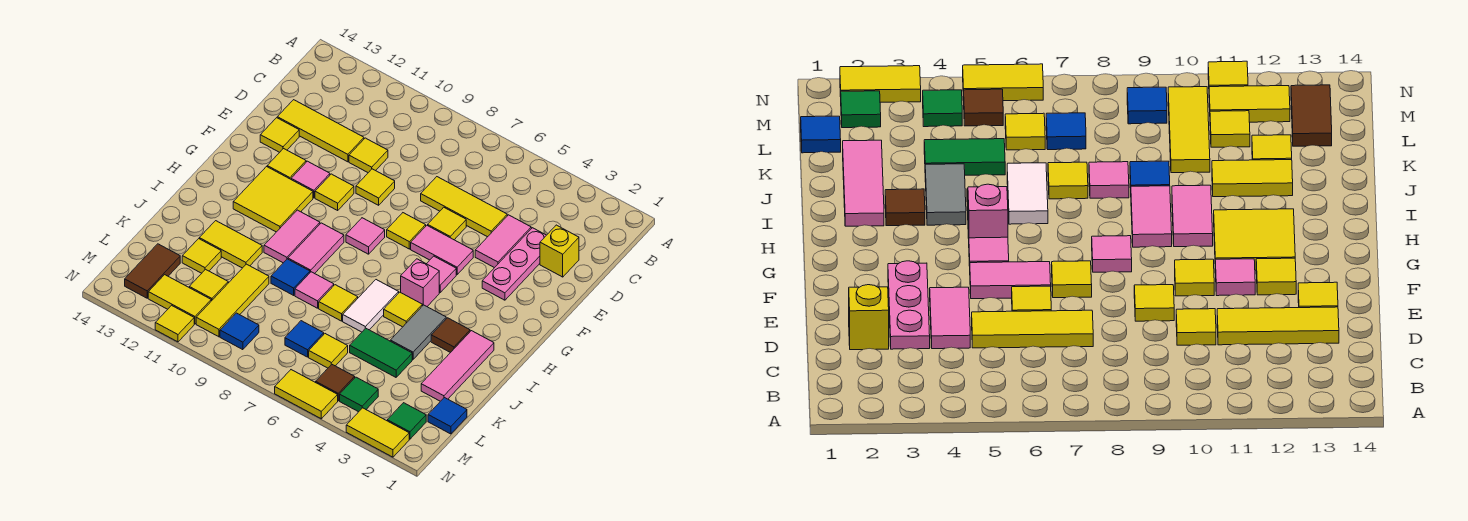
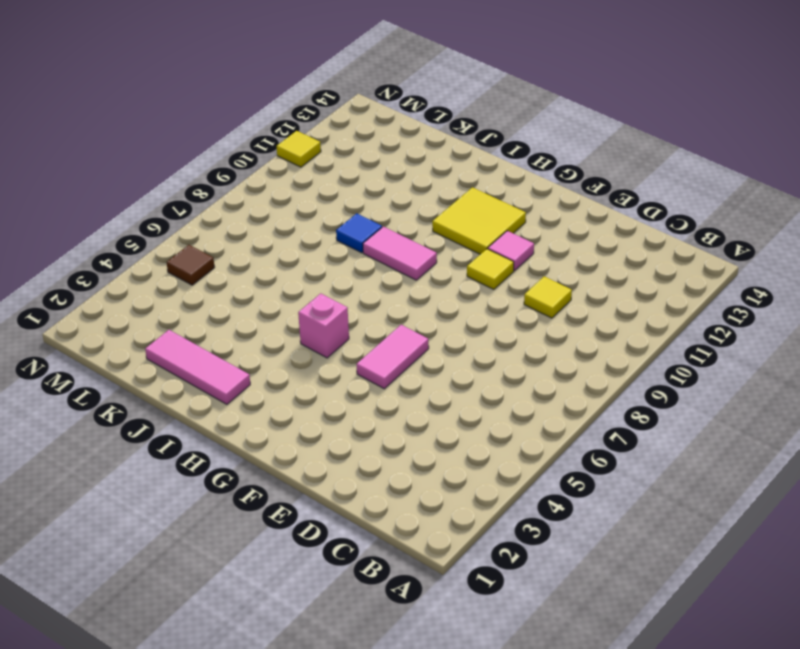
none -> yellow 1x1 brick [540,225,579,277]
none -> pink 1x3 plate [482,228,546,300]
none -> pink 1x2 tile [475,215,531,268]
none -> yellow 1x3 tile [421,177,507,237]

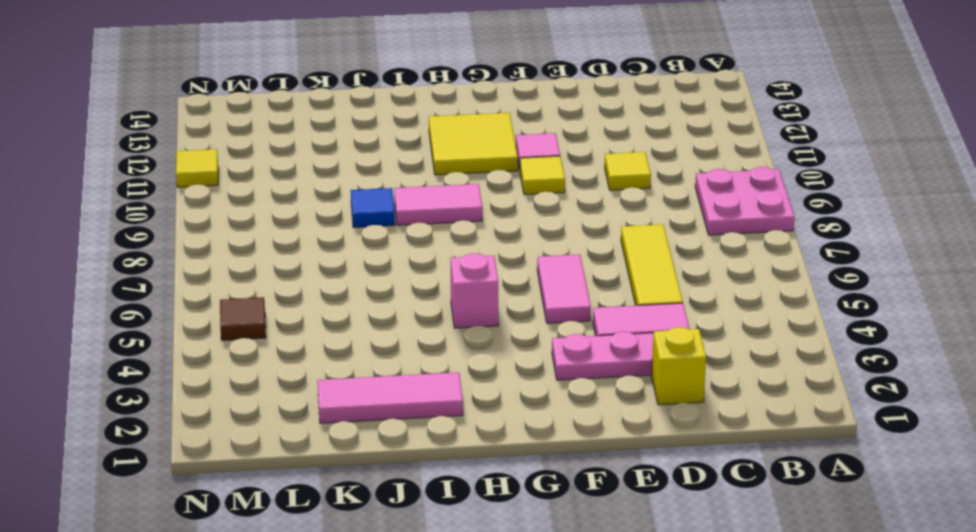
pink 2x2 plate [695,167,795,235] -> none
none -> yellow 1x3 tile [277,100,364,162]
none -> yellow 1x1 tile [428,207,466,240]
none -> yellow 1x1 tile [356,169,395,205]
none -> yellow 1x1 tile [260,118,299,152]

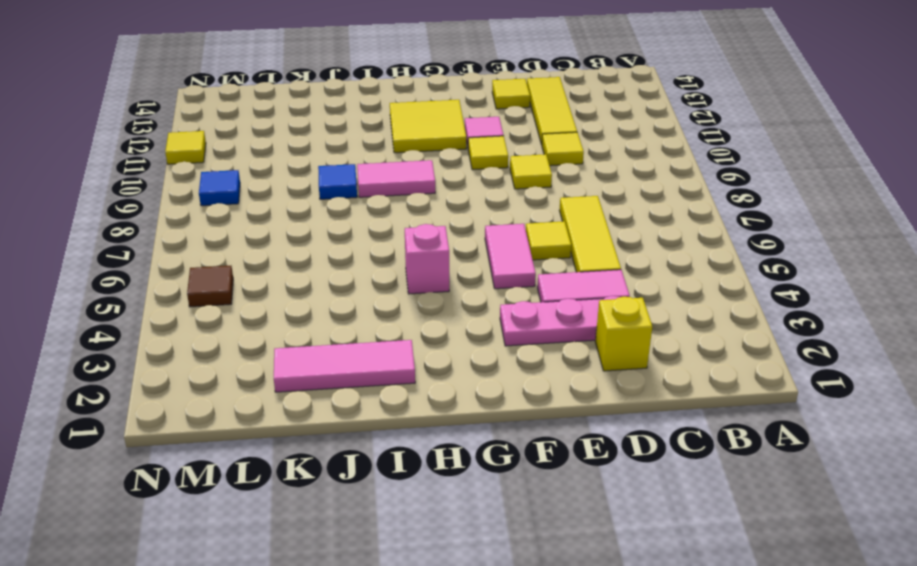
none -> yellow 1x1 tile [387,213,426,249]
none -> yellow 1x1 tile [267,149,306,179]
none -> pink 1x1 tile [427,256,456,292]
none -> pink 1x1 tile [346,218,385,254]

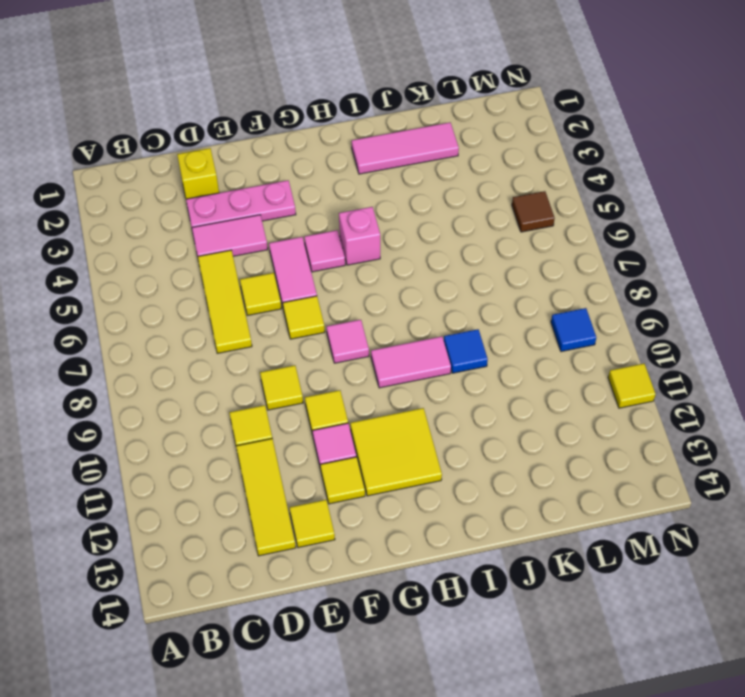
none -> pink 1x2 tile [264,210,320,263]
none -> brown 1x1 tile [431,318,470,353]
none -> grey 1x2 tile [390,305,446,359]
none -> yellow 1x1 tile [384,292,422,327]

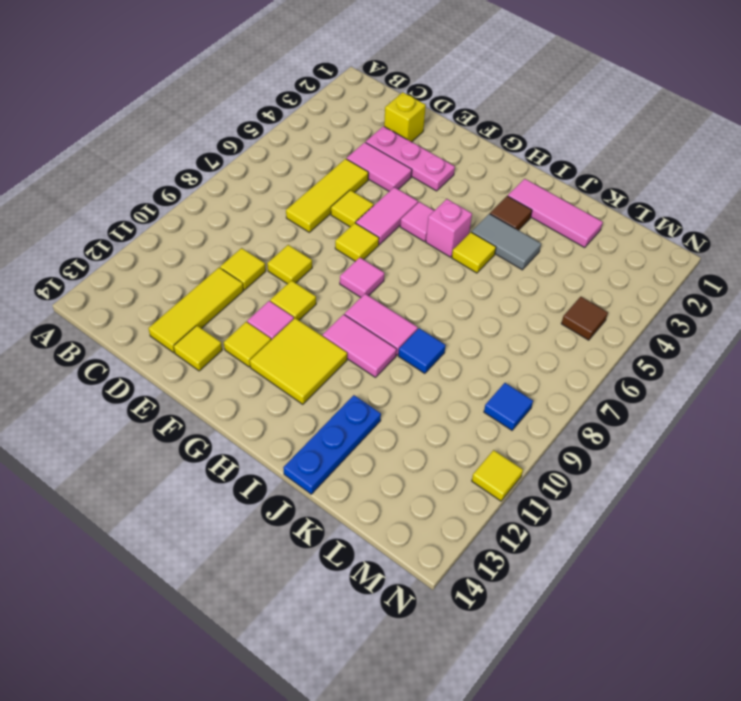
blue 1x3 plate [283,395,381,494] -> yellow 1x2 tile [199,221,262,268]
none -> white 1x2 tile [343,280,399,332]
none -> yellow 1x1 tile [319,285,358,321]
none -> pink 1x1 tile [295,272,334,308]
none -> green 1x2 tile [350,328,412,377]

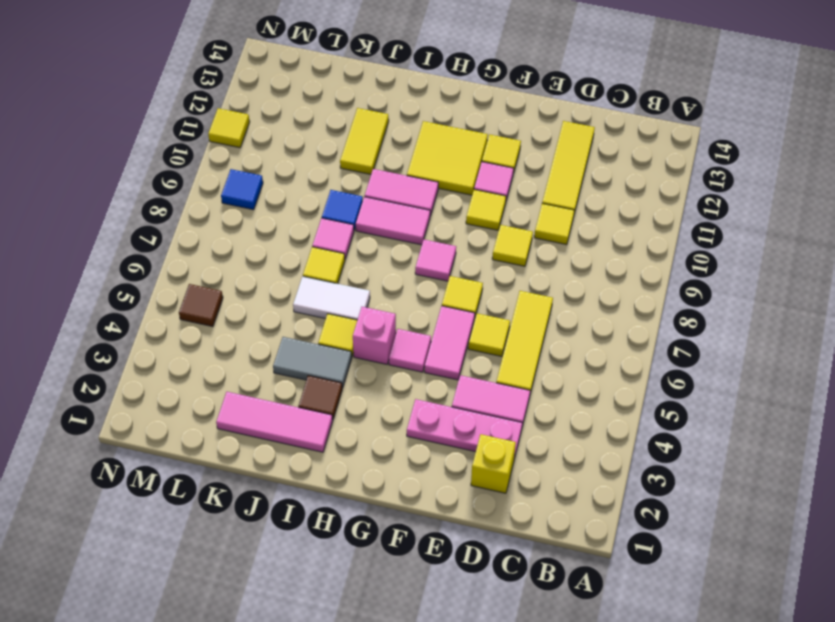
none -> yellow 1x1 tile [260,118,299,152]
none -> green 1x2 tile [350,328,412,377]
none -> yellow 1x3 tile [196,264,269,337]
none -> yellow 1x1 tile [182,239,221,273]

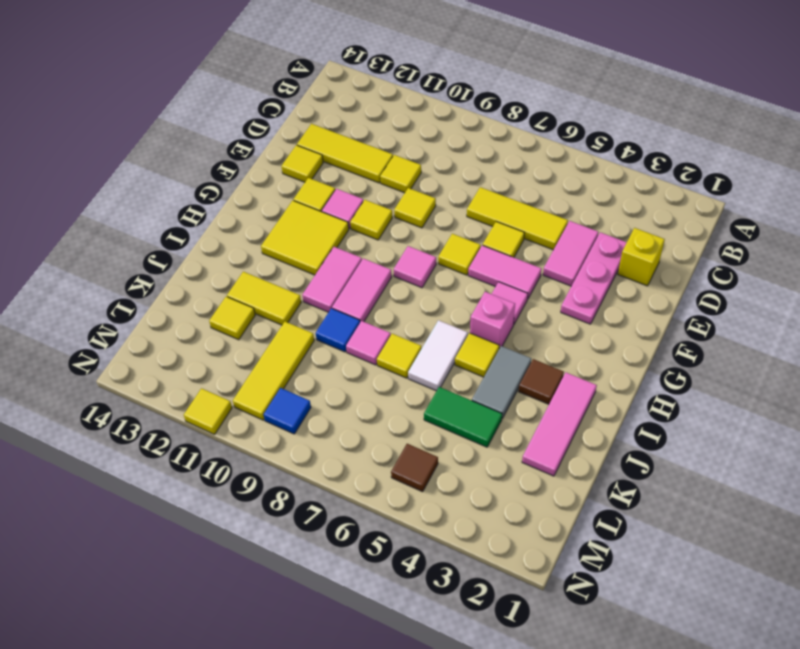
none -> blue 1x1 tile [428,398,467,434]
none -> yellow 1x1 tile [309,334,348,368]
none -> blue 1x1 tile [285,321,324,357]
none -> yellow 1x1 tile [189,269,228,301]

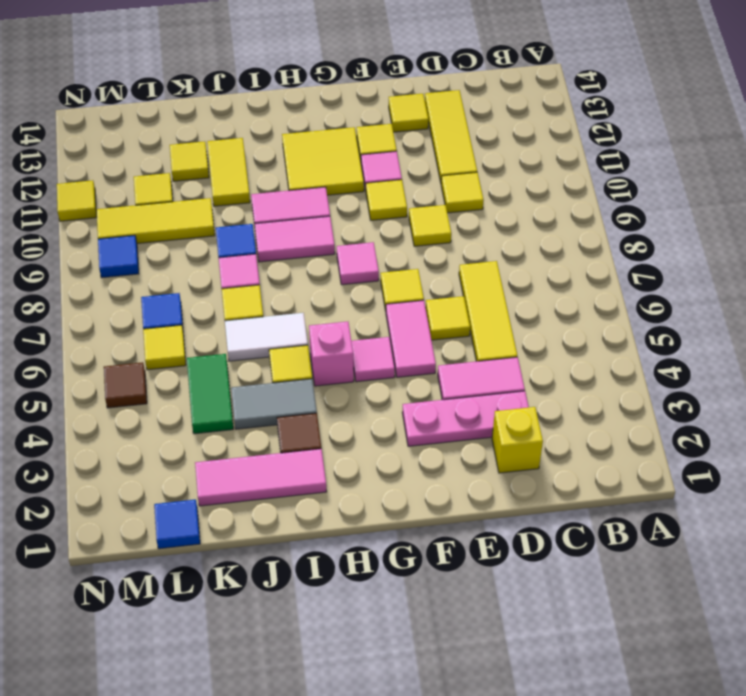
none -> brown 1x2 tile [125,244,180,298]
none -> green 1x1 tile [387,403,426,439]
none -> green 1x1 tile [340,377,378,412]
none -> yellow 1x2 tile [148,275,211,324]

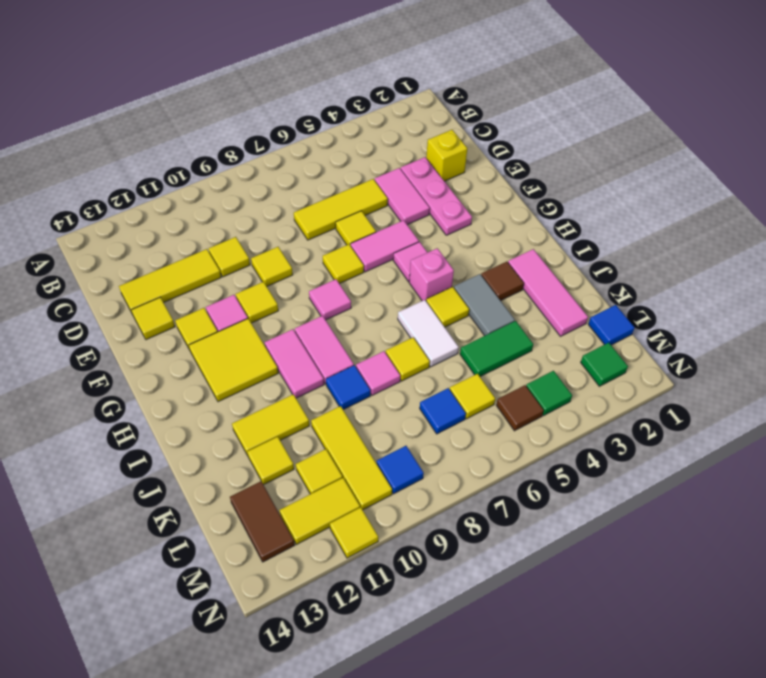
none -> yellow 1x2 tile [346,408,409,457]
none -> yellow 1x2 tile [275,370,338,419]

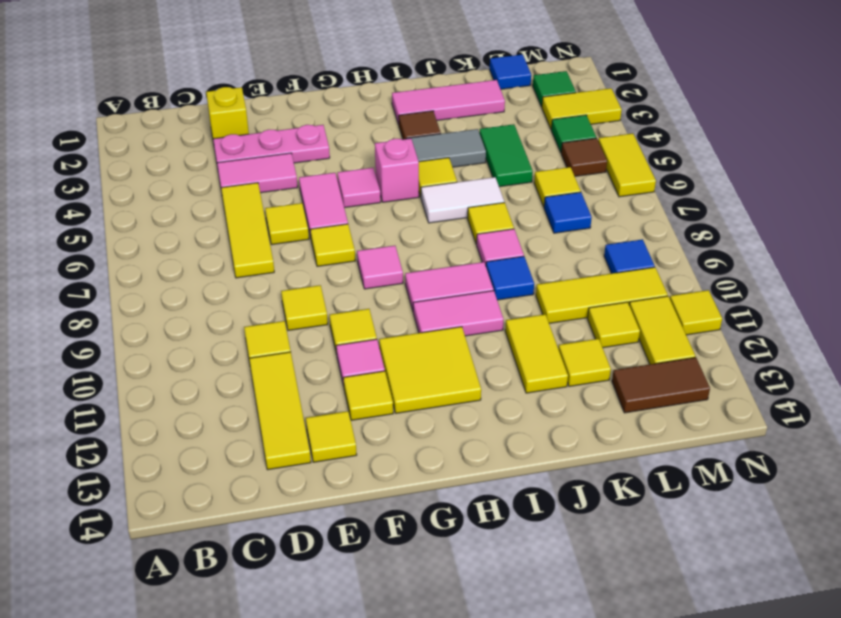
yellow 1x2 tile [542,88,622,129] -> yellow 1x2 tile turned to [346,408,409,457]

